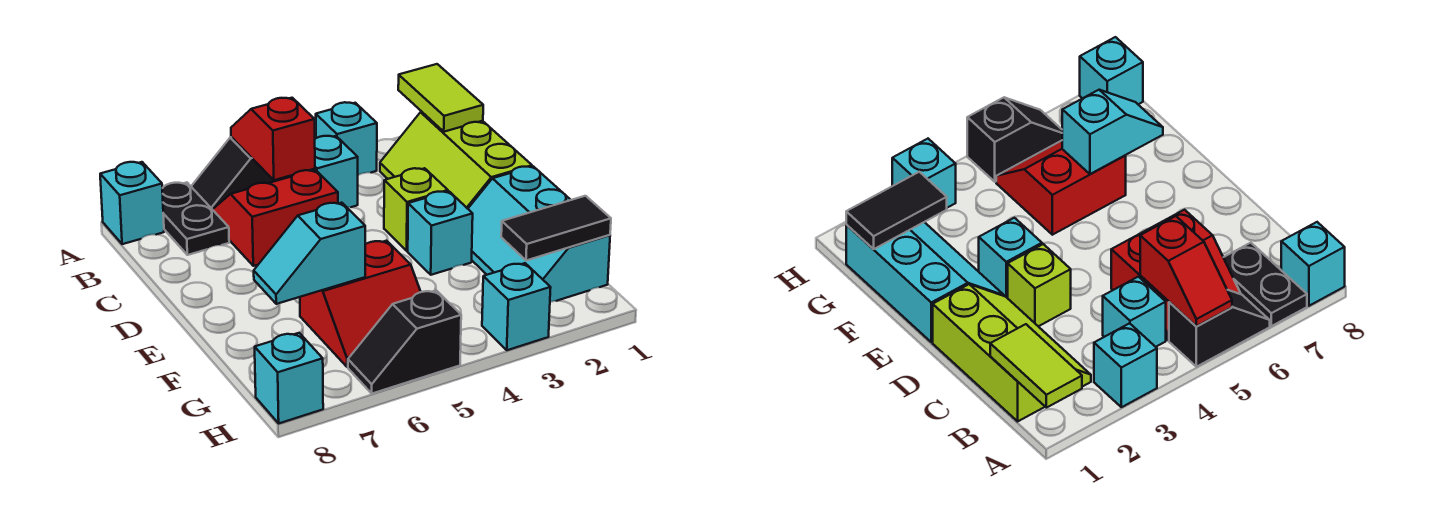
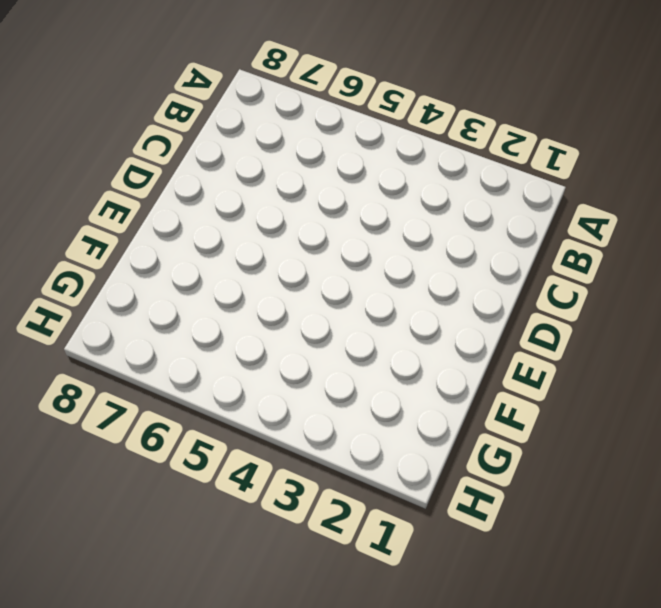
none -> cyan 1x1 brick [316,102,377,175]
none -> black 1x2 slope [191,137,293,210]
none -> black 1x2 plate [162,183,229,255]

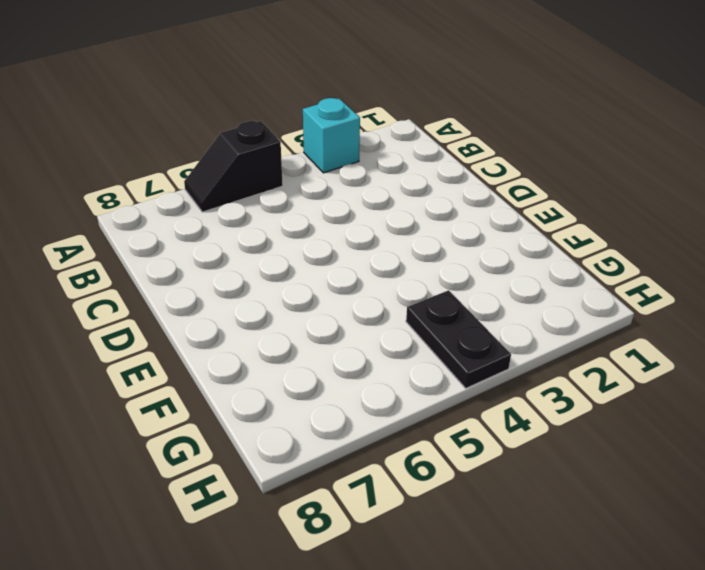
black 1x2 plate [406,290,511,388] -> black 1x2 plate moved to [162,183,229,255]
none -> cyan 1x1 brick [100,162,164,244]
none -> lime 2x3 slope [380,112,532,209]
none -> cyan 1x1 brick [309,136,358,207]

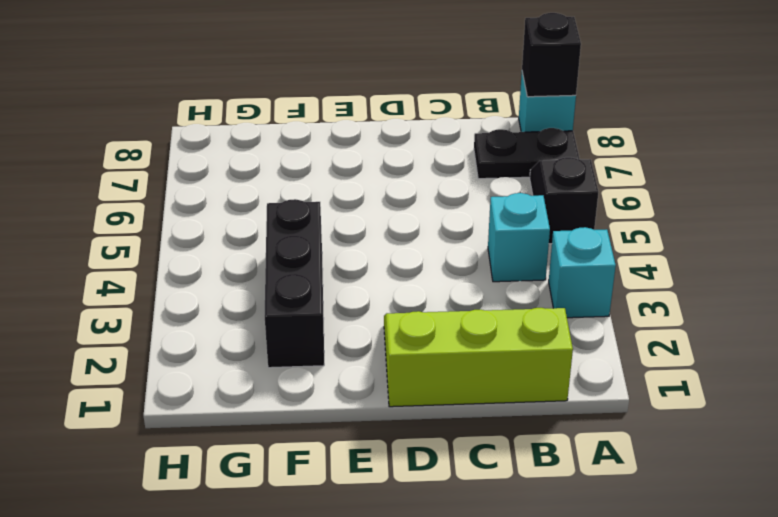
black 1x1 brick [522,13,581,97] -> none
black 1x3 brick [265,199,324,368] -> cyan 2x3 slope [468,166,610,302]
none -> red 2x2 slope [213,170,338,266]
none -> lime 1x1 brick [384,168,448,251]
none -> cyan 1x1 brick [408,191,473,275]

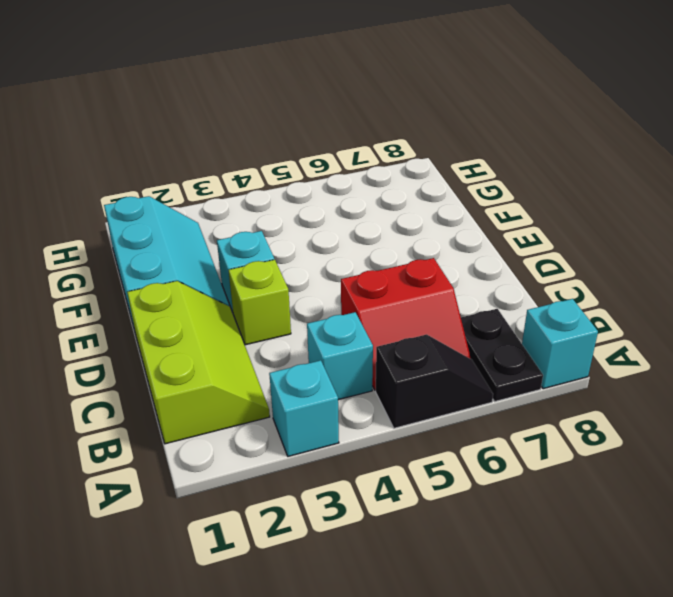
none -> red 2x2 slope [300,241,421,367]
none -> cyan 1x1 brick [482,263,551,350]
none -> black 1x2 slope [348,291,461,394]

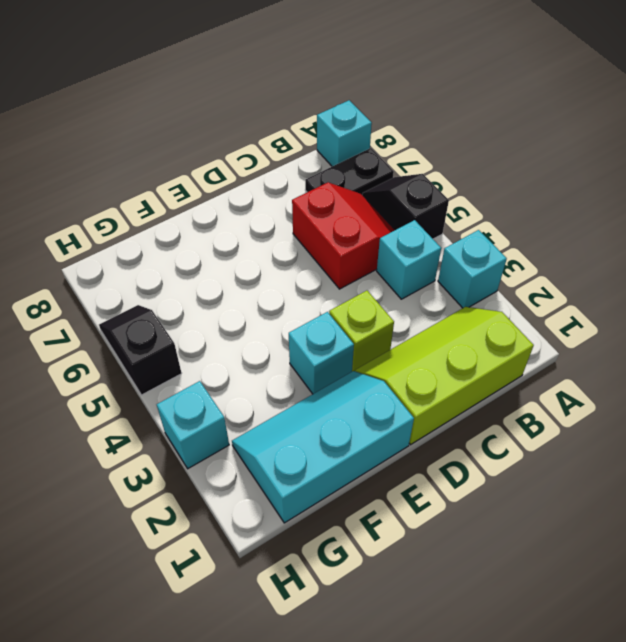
none -> red 2x2 slope [300,241,421,367]
none -> cyan 1x1 brick [255,333,323,423]
none -> lime 1x2 tile [398,64,483,132]

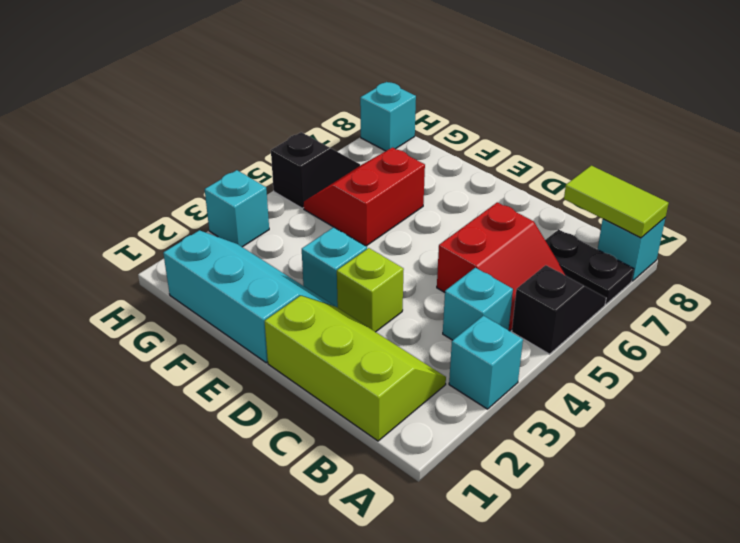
lime 1x2 tile [564,166,669,238] -> lime 1x2 tile moved to [398,64,483,132]
none -> red 1x2 slope [231,98,315,180]
none -> cyan 1x2 slope [254,203,365,304]
none -> black 1x2 tile [501,196,611,261]

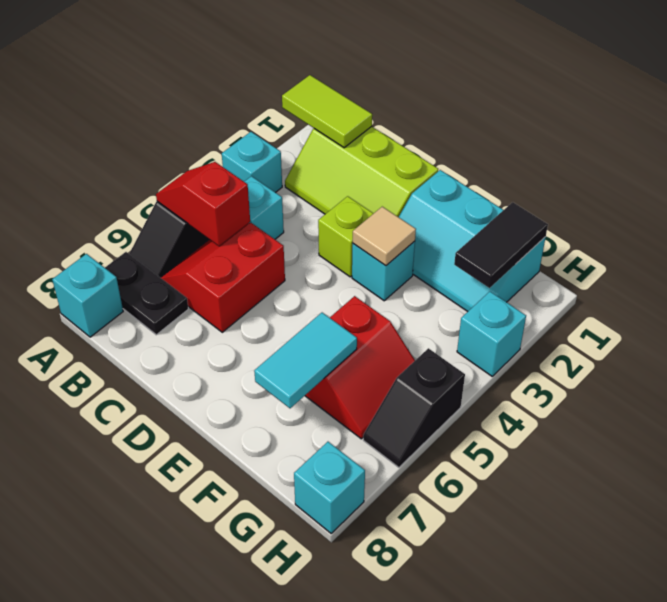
tan 1x1 tile [353,207,416,266] -> none
cyan 1x2 tile [254,313,357,408] -> cyan 1x2 slope [254,203,365,304]

